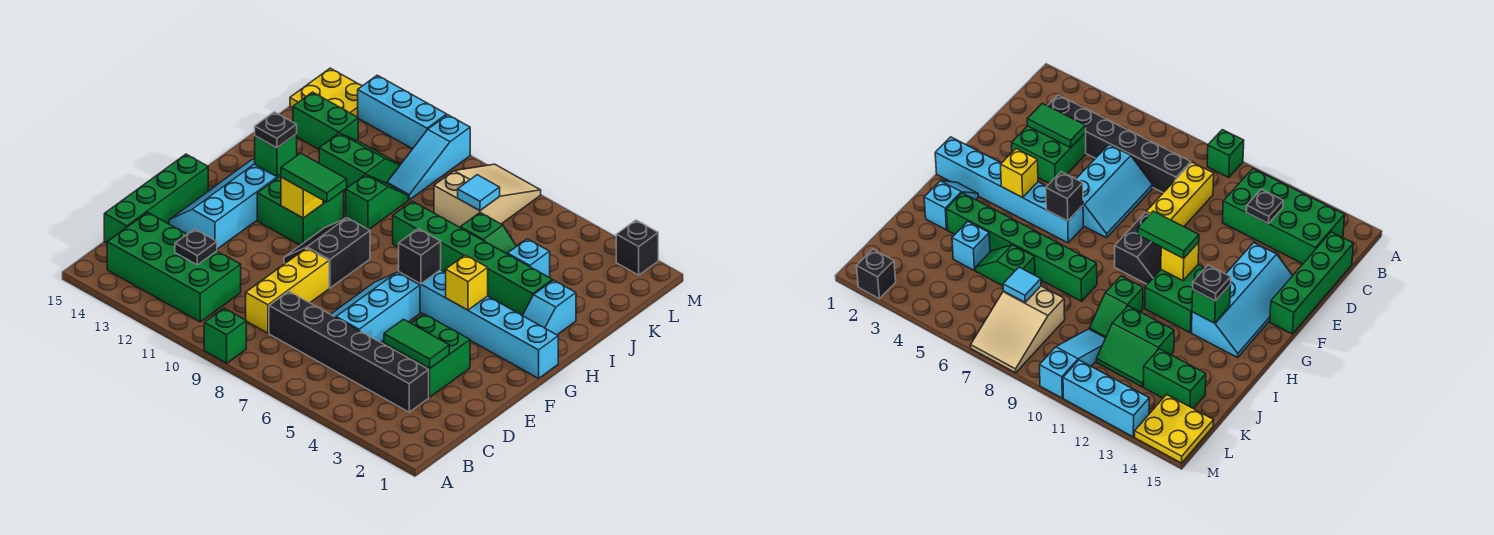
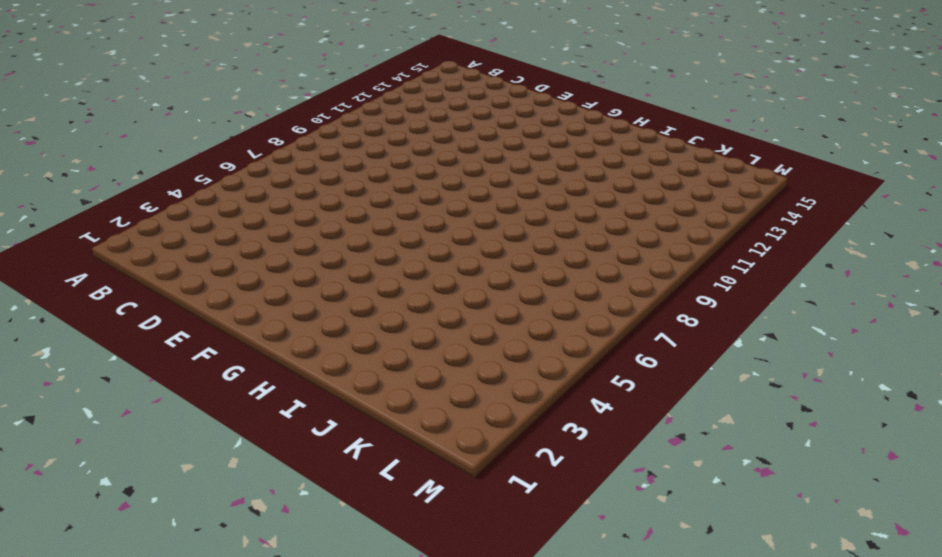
none -> green 1x1 brick [204,308,246,363]
none -> green 2x4 brick [107,212,241,322]
none -> black 1x6 brick [269,291,429,412]
none -> yellow 1x3 brick [246,248,329,333]

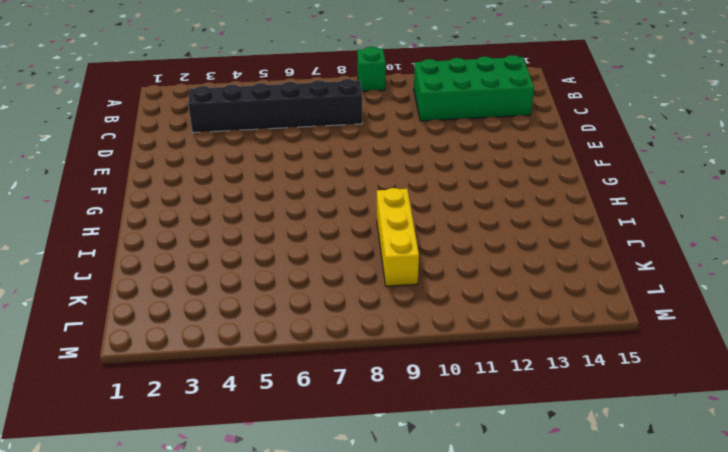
yellow 1x3 brick [377,188,419,286] -> yellow 1x3 brick moved to [246,248,329,333]
none -> green 1x4 brick [104,154,208,243]
none -> green 2x2 brick [384,314,470,397]
none -> cyan 2x3 slope [331,272,420,342]
none -> cyan 2x4 slope [169,159,281,249]

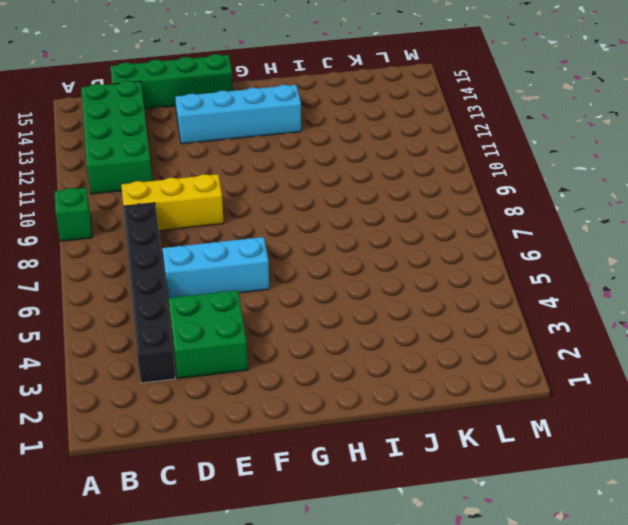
none -> black 2x2 slope [284,218,370,288]
none -> cyan 1x6 brick [399,270,558,378]
none -> green 2x2 brick [257,176,344,245]
none -> cyan 1x2 slope [522,280,576,335]

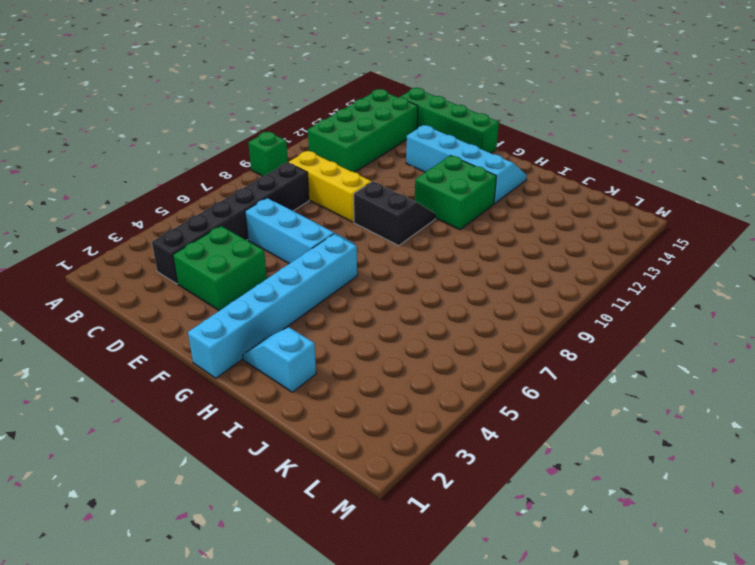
none -> green 1x6 brick [393,201,552,315]
none -> green 1x2 slope [346,175,408,230]
none -> cyan 1x1 brick [507,239,550,278]
none -> green 1x2 slope [460,213,516,254]

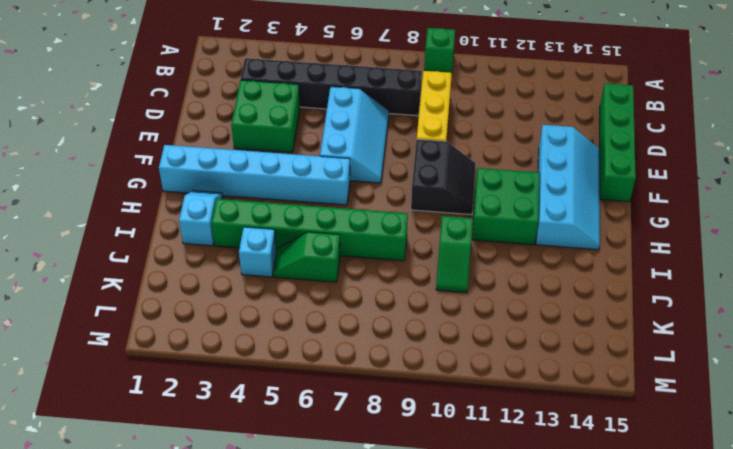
none -> green 2x4 brick [107,212,241,322]
none -> green 2x2 slope [319,133,400,191]
none -> tan 2x3 slope [434,164,541,227]
none -> cyan 1x3 slope [387,115,470,200]

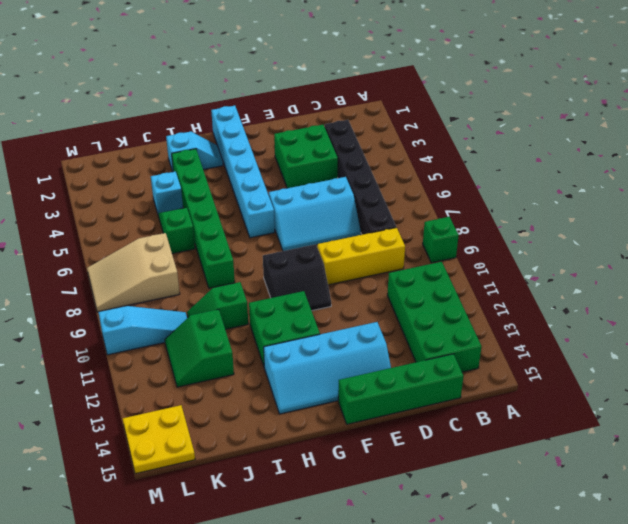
none -> green 1x2 brick [293,92,358,149]
none -> black 1x1 brick [616,220,658,275]
none -> cyan 1x3 brick [358,75,447,149]
none -> black 1x1 plate [175,229,217,265]

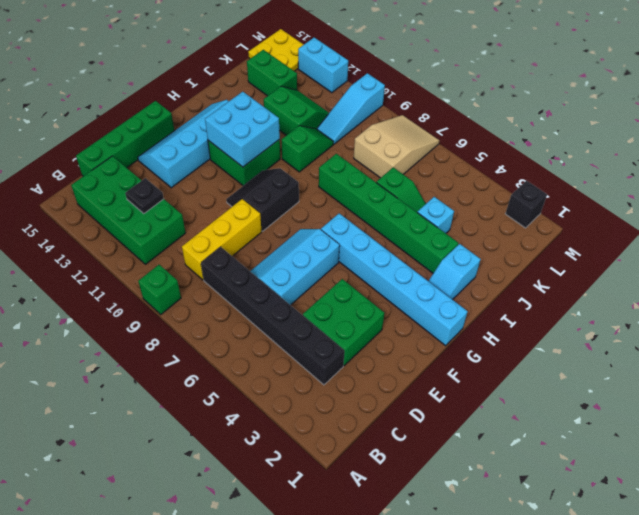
cyan 2x2 brick [205,92,280,167] -> yellow 1x1 brick [281,177,323,218]
cyan 1x2 brick [298,38,348,93] -> cyan 1x3 brick [358,75,447,149]
none -> green 1x2 tile [384,319,449,368]
none -> yellow 1x1 brick [446,255,488,310]
none -> black 1x1 brick [399,229,441,284]
none -> green 1x1 brick [255,134,297,177]

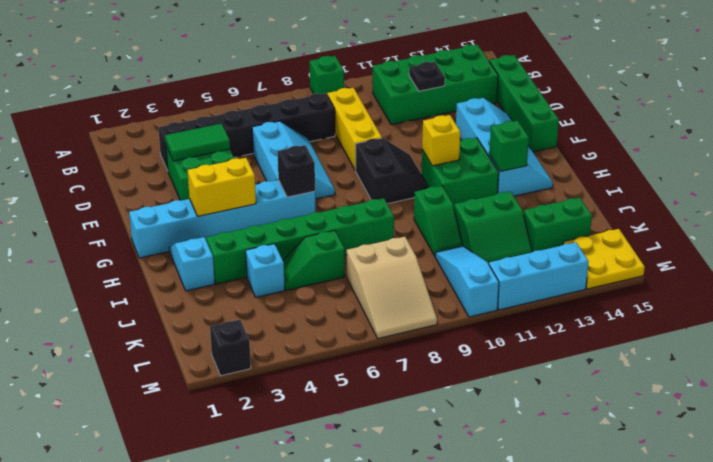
yellow 1x2 brick [188,158,256,216] -> yellow 1x1 brick [446,255,488,310]
none -> cyan 1x1 tile [458,175,500,211]
none -> green 1x2 tile [281,153,347,202]
none -> black 1x1 plate [255,112,297,148]

